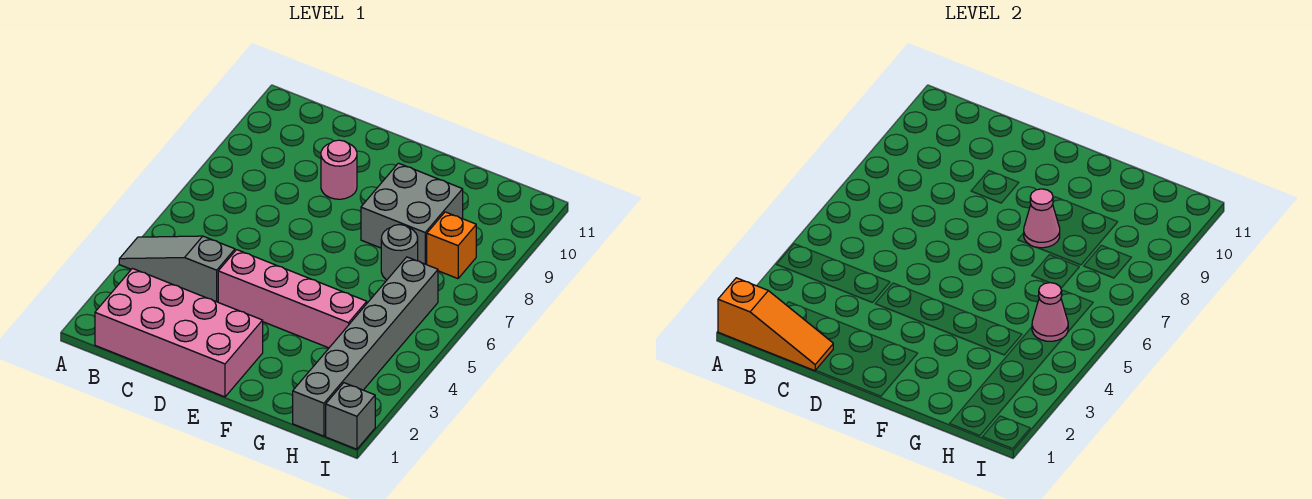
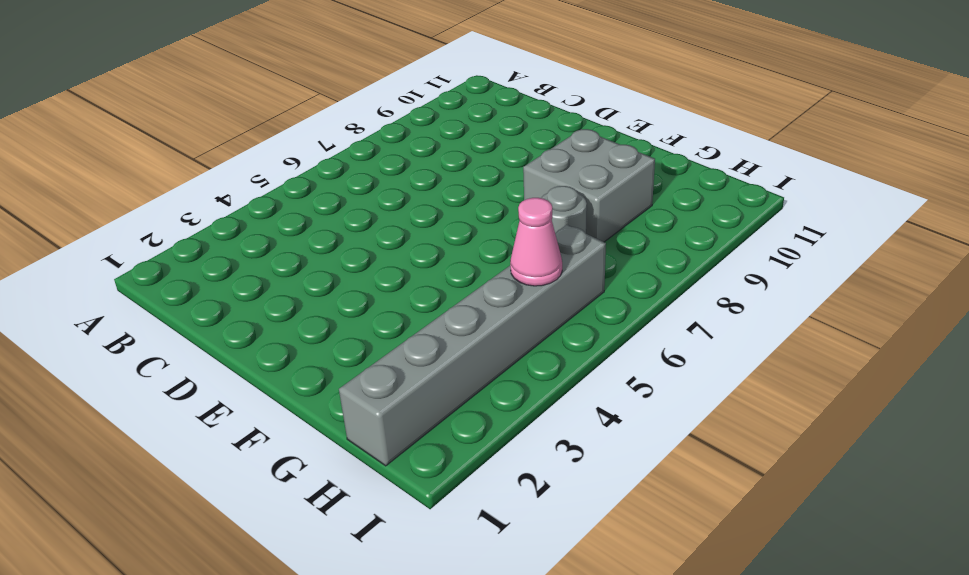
none -> grey 1x3 slope [119,236,235,302]
none -> pink 2x4 brick [95,269,263,397]
none -> pink 1x4 brick [218,250,367,348]

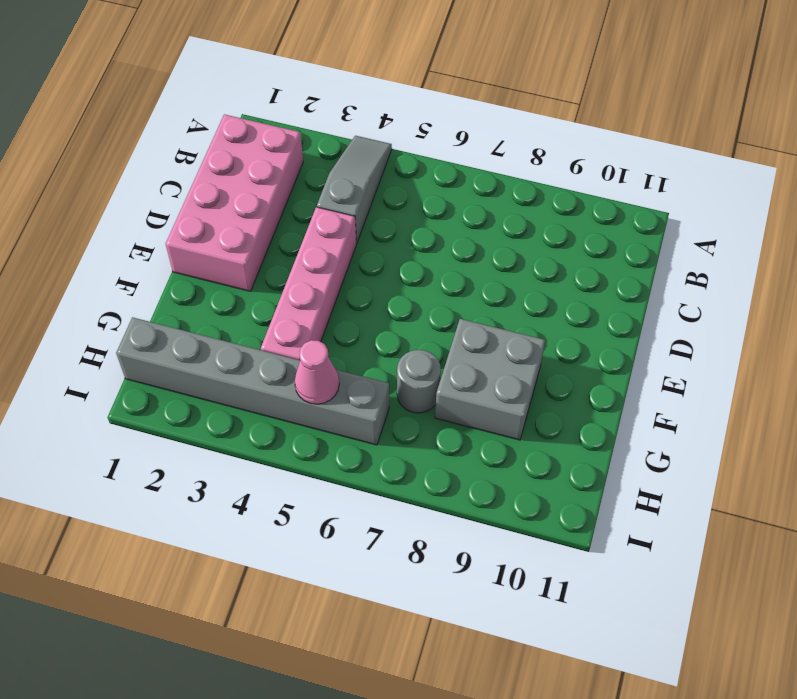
none -> pink 1x1 round brick [321,140,357,199]
none -> orange 1x1 brick [426,212,476,279]
none -> grey 1x1 brick [326,383,375,449]

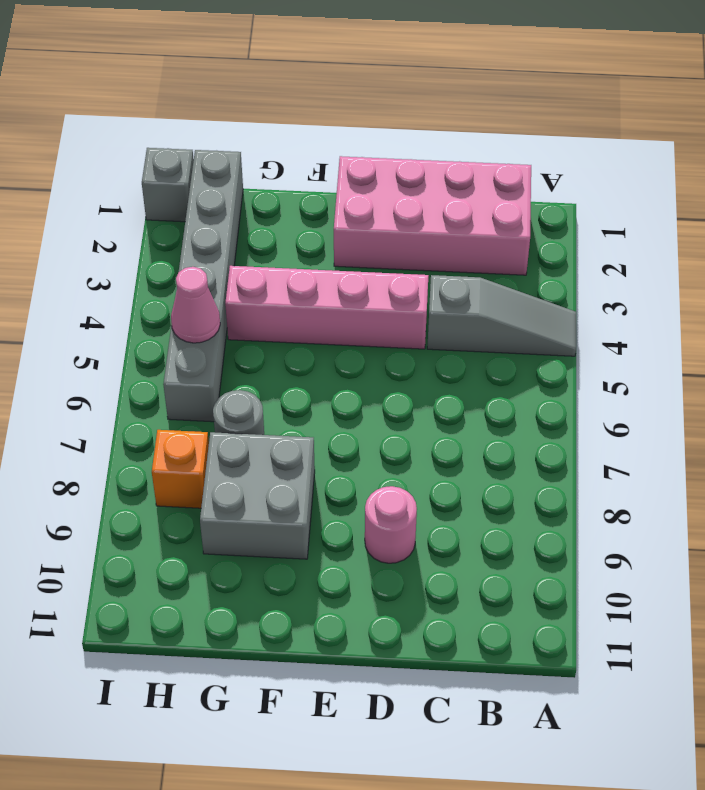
none -> orange 1x3 slope [718,278,833,371]
none -> pink 1x1 cone [1024,189,1060,248]

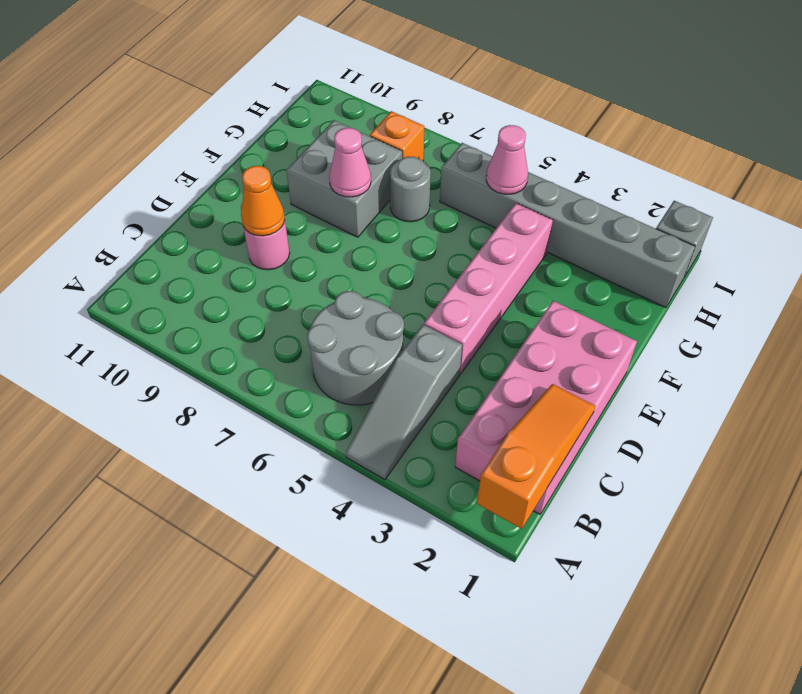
grey 2x2 round brick [307,291,404,405] -> none
orange 1x1 cone [241,166,285,236] -> none

